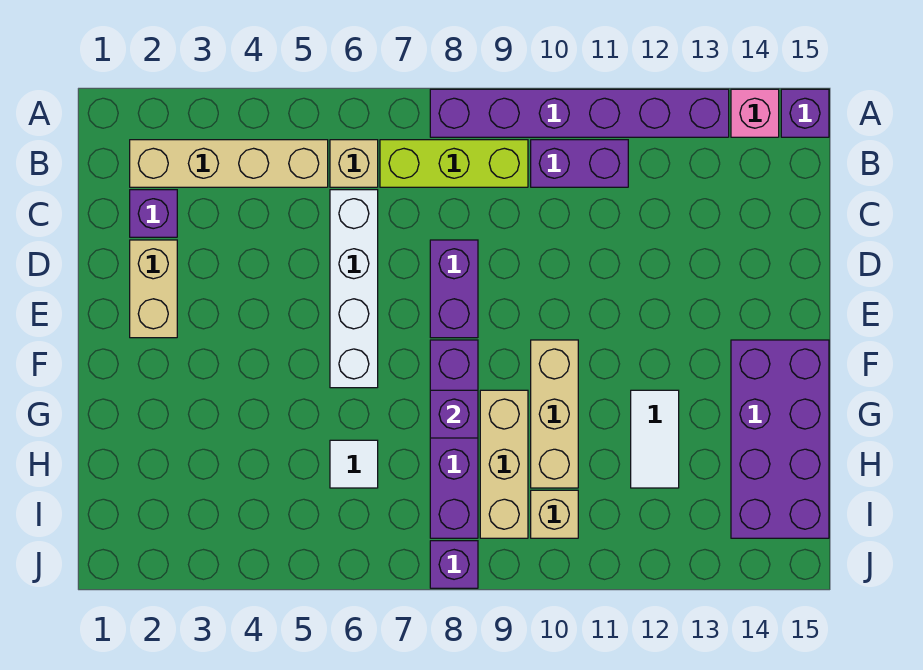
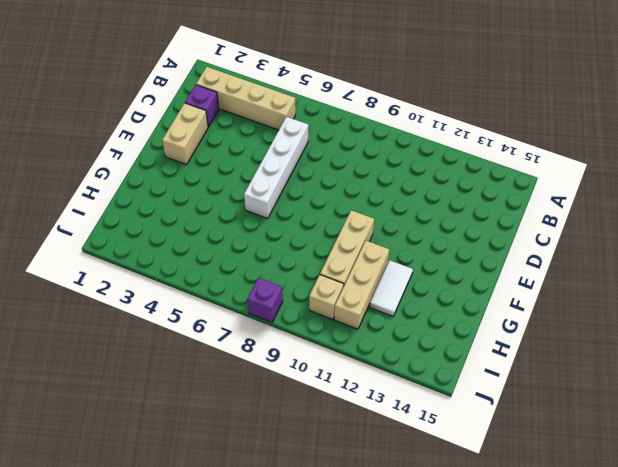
tan 1x3 brick [334,241,389,329] -> tan 1x3 brick moved to [480,390,528,538]
none -> purple 1x6 brick [430,89,729,137]
none -> pink 1x1 brick [731,89,779,137]
none -> purple 1x1 brick [781,89,829,137]

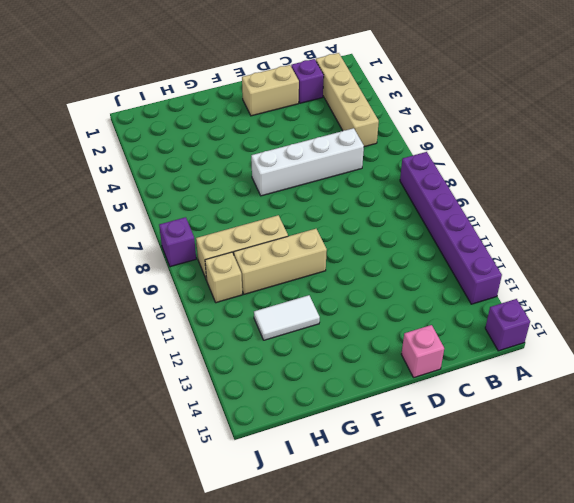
pink 1x1 brick [401,325,444,377] -> pink 1x1 brick moved to [731,89,779,137]
none -> tan 1x1 brick [330,140,378,187]
none -> lime 1x3 brick [380,140,528,187]
none -> purple 1x2 brick [531,140,628,187]

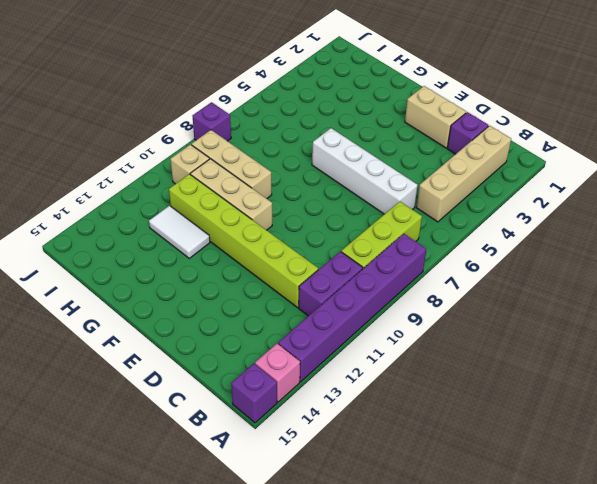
lime 1x6 brick [169,174,318,307] -> none
none -> tan 1x1 brick [330,140,378,187]
none -> purple 1x2 brick [430,240,478,338]
none -> purple 1x4 brick [430,340,478,538]

